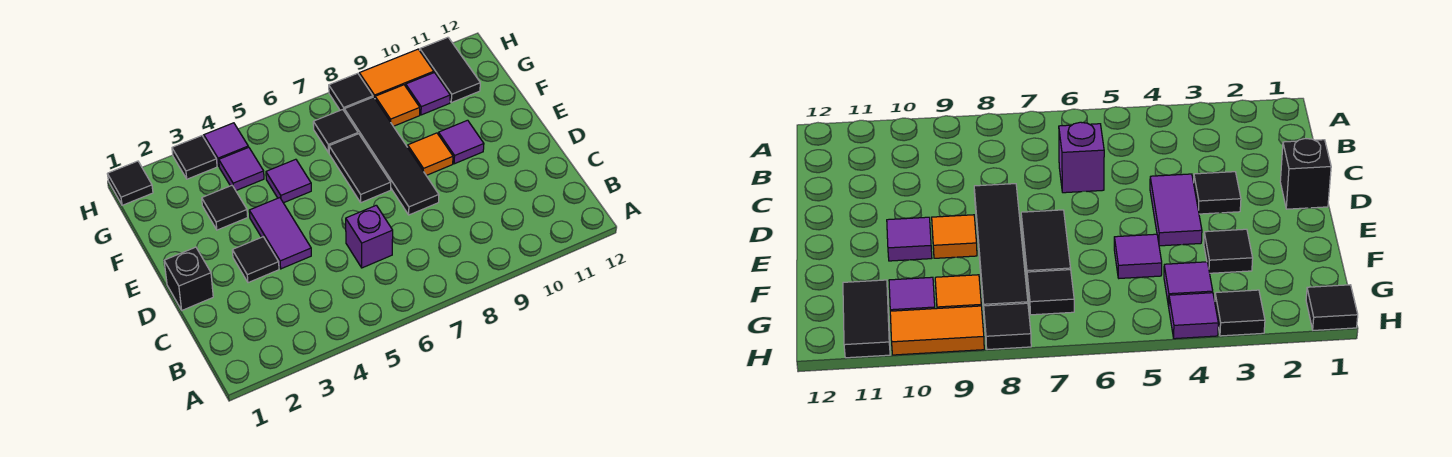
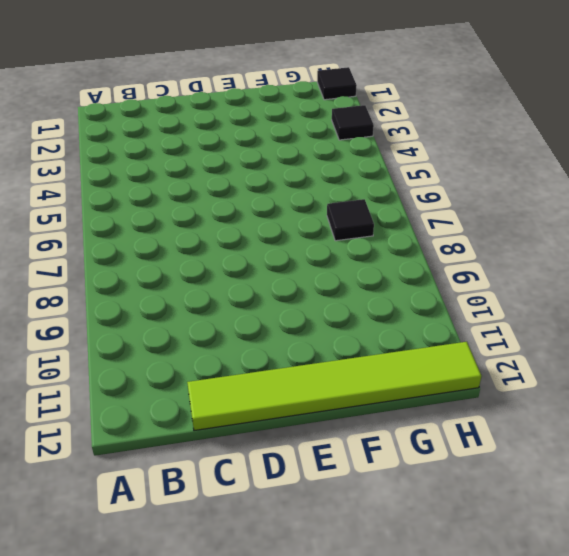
lime 1x6 tile [187,342,481,431] -> none
none -> purple 1x1 brick [346,205,393,268]
none -> black 1x1 brick [164,247,213,310]
none -> black 1x1 tile [232,237,279,283]

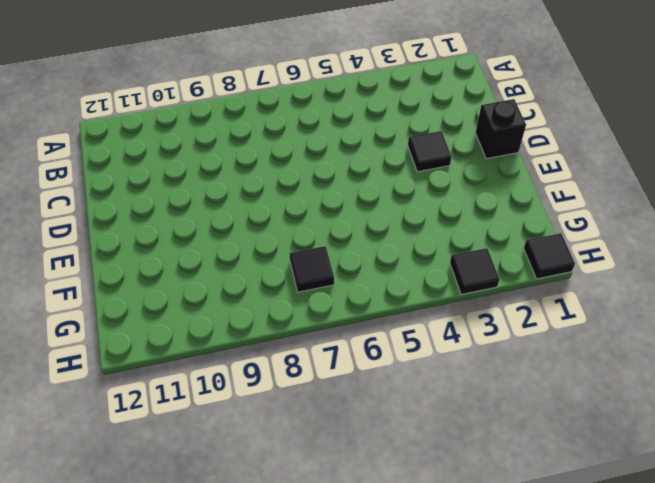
none -> purple 1x1 brick [346,205,393,268]
none -> purple 1x2 tile [249,198,311,269]
none -> black 1x4 tile [344,97,439,215]

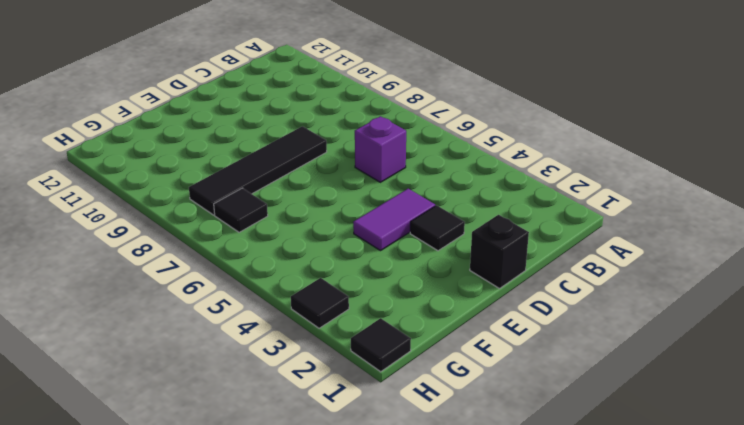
none -> black 1x2 tile [329,134,391,203]
none -> orange 1x1 tile [408,133,453,175]
none -> purple 1x1 tile [438,120,484,164]

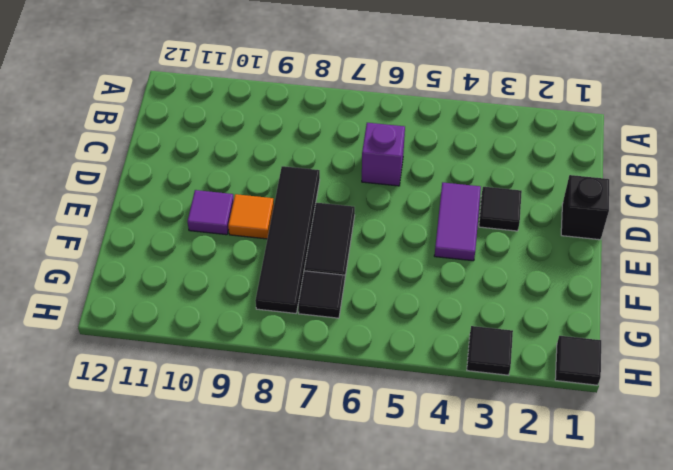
none -> black 1x1 tile [202,186,248,230]
none -> purple 1x1 tile [266,159,311,203]
none -> purple 1x1 tile [219,147,264,190]

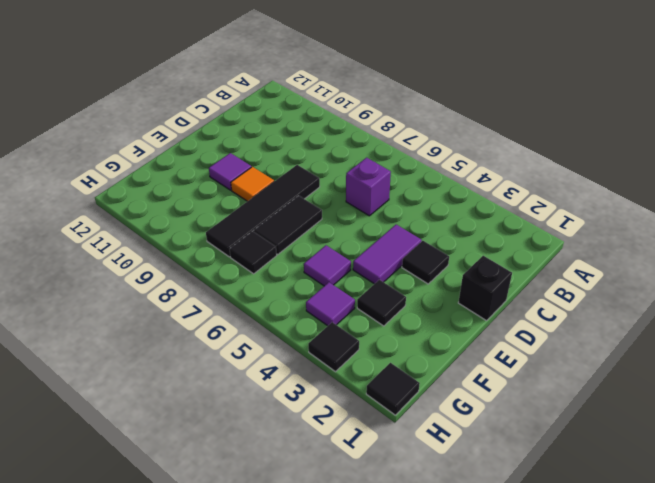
none -> orange 1x1 tile [375,85,420,126]
none -> purple 1x1 tile [406,73,450,115]
none -> black 1x2 tile [420,37,480,103]

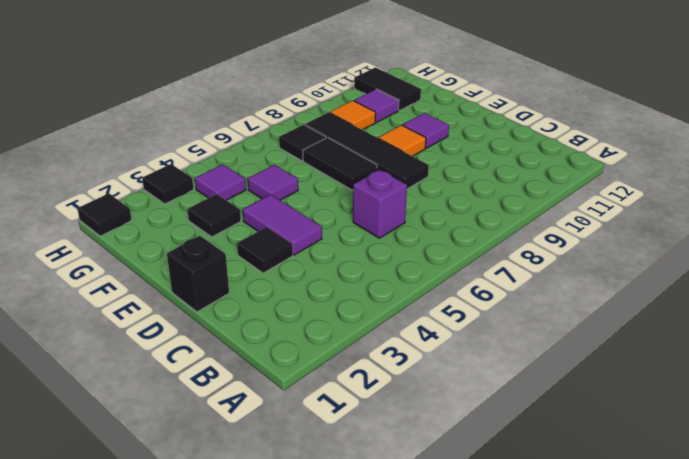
none -> purple 1x1 tile [204,123,248,166]
none -> black 1x1 tile [329,73,373,110]
none -> orange 1x2 tile [359,49,434,98]

